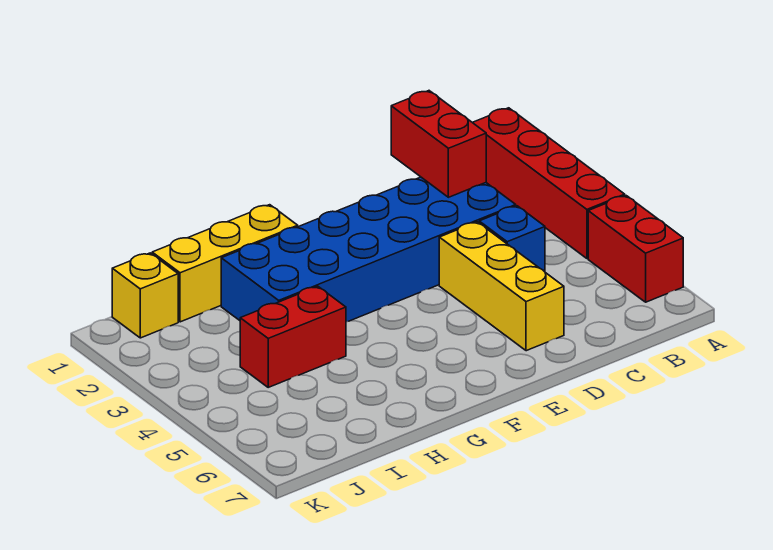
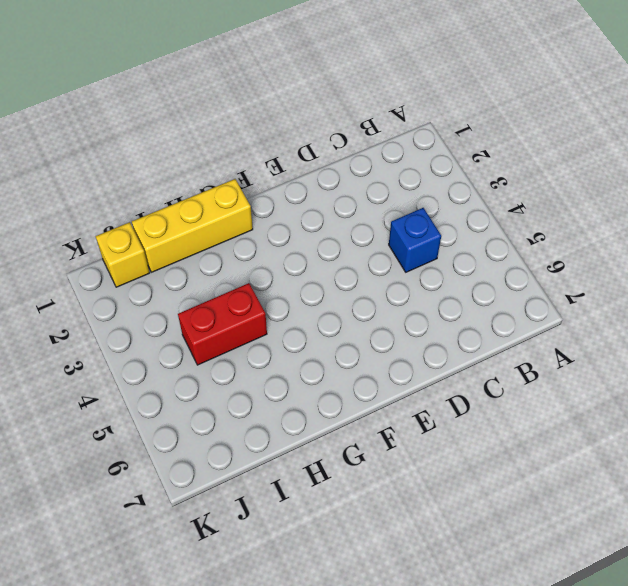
none -> red 1x4 brick [472,108,625,258]
none -> red 1x2 brick [588,196,683,302]

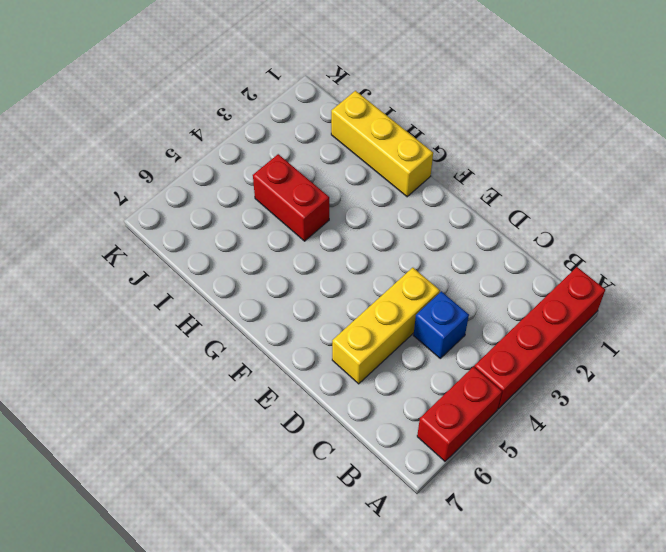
none -> blue 2x6 brick [221,177,516,322]
none -> yellow 1x1 brick [112,253,178,338]

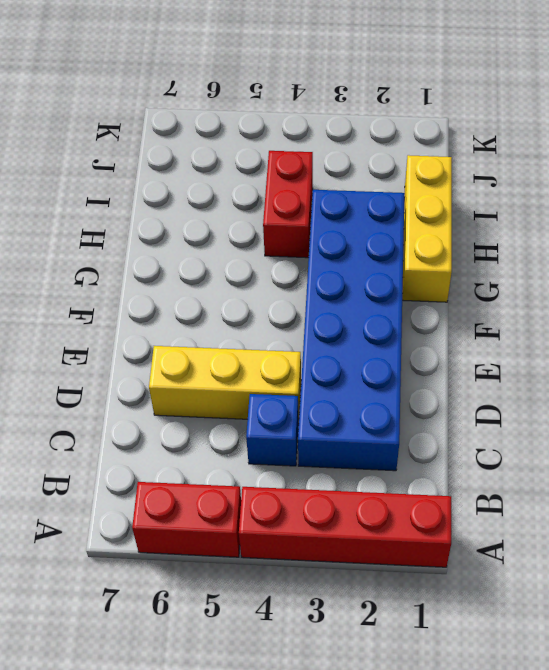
none -> yellow 1x1 brick [112,253,178,338]
none -> red 1x2 brick [391,91,486,197]

